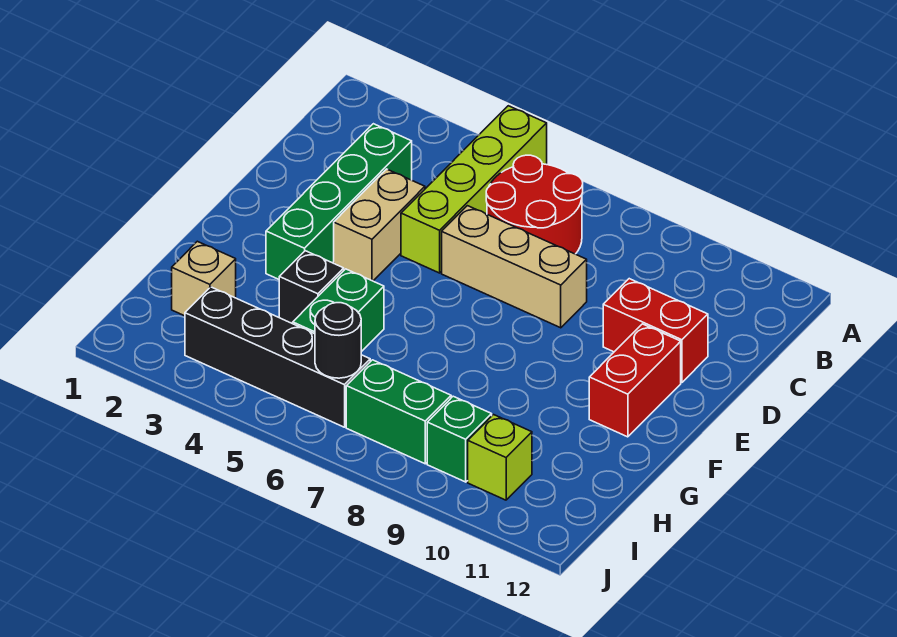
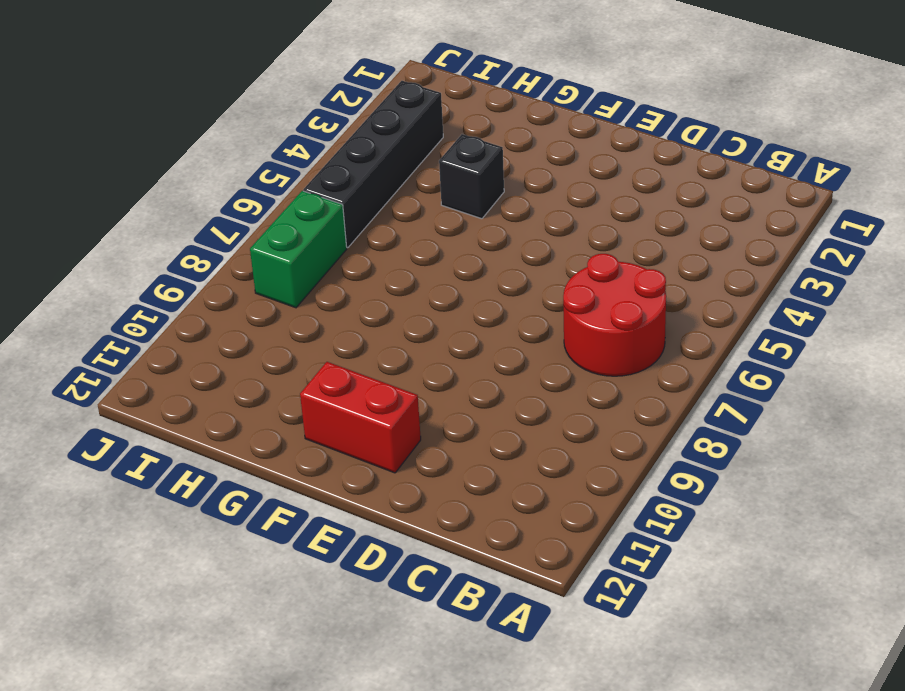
none -> lime 1x4 brick [401,106,547,273]
none -> green 1x4 brick [266,124,412,279]
none -> tan 1x2 brick [334,169,425,281]

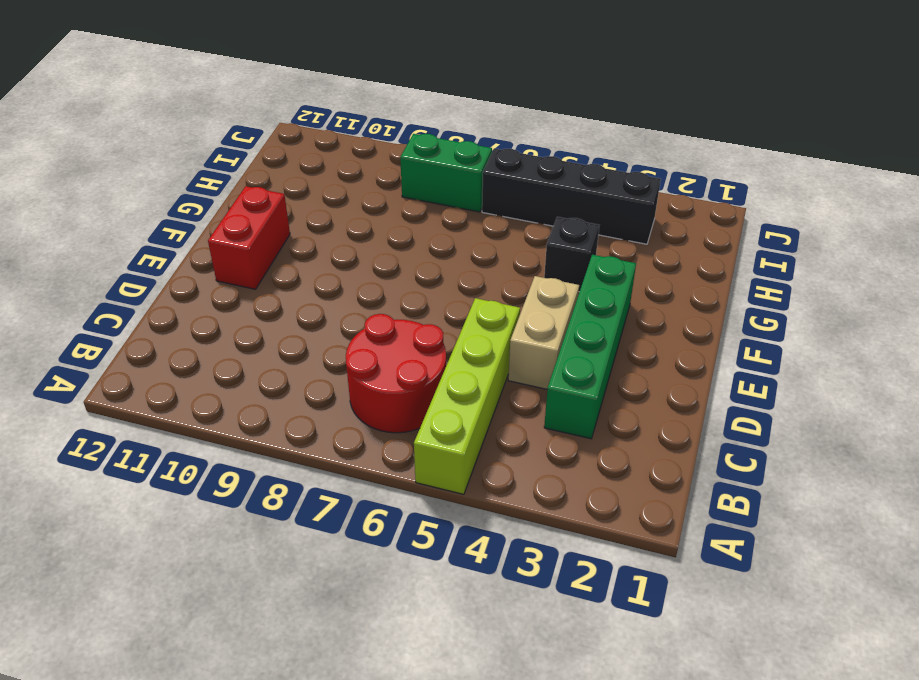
none -> tan 1x3 brick [442,206,587,328]
none -> red 1x2 brick [603,279,708,382]
none -> green 1x2 brick [293,269,384,352]

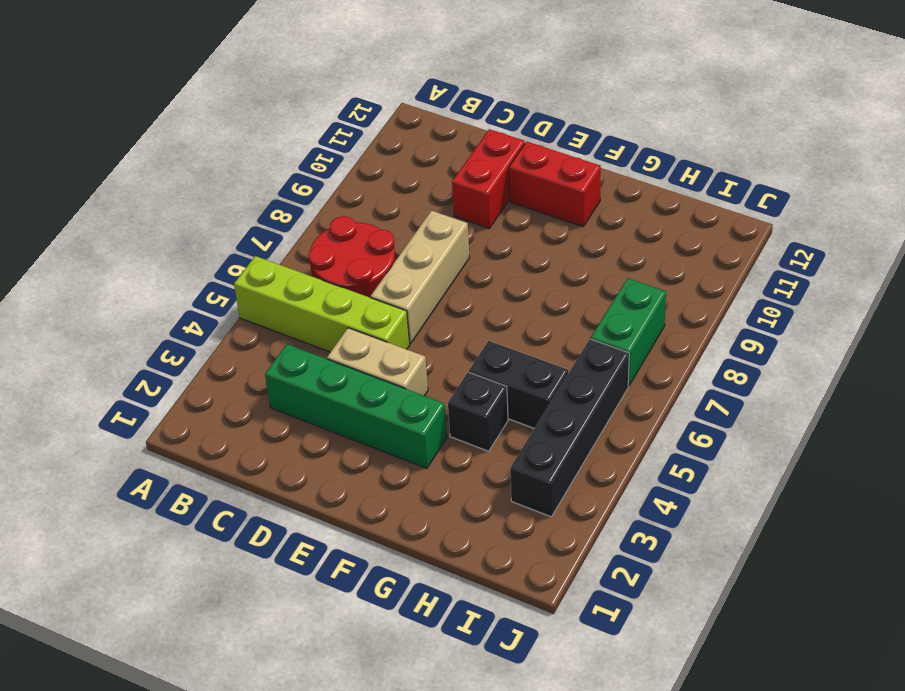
black 1x2 brick [469,341,568,428] -> green 1x2 brick [293,269,384,352]
none -> tan 1x1 brick [172,241,236,316]
none -> green 1x1 brick [427,396,492,482]
none -> lime 1x1 brick [468,415,532,500]

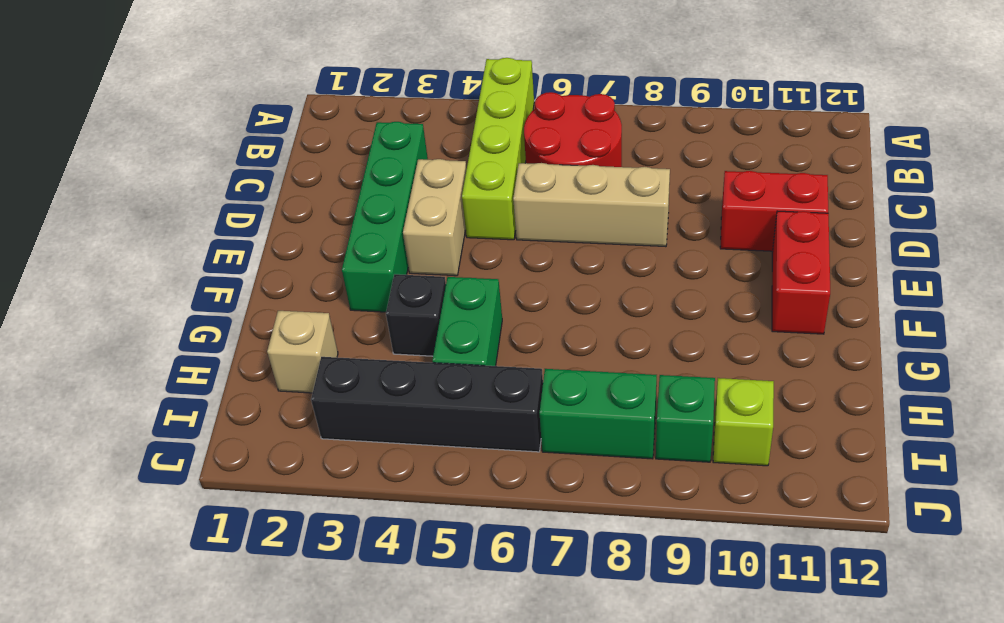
none -> black 1x1 round brick [315,303,361,378]

